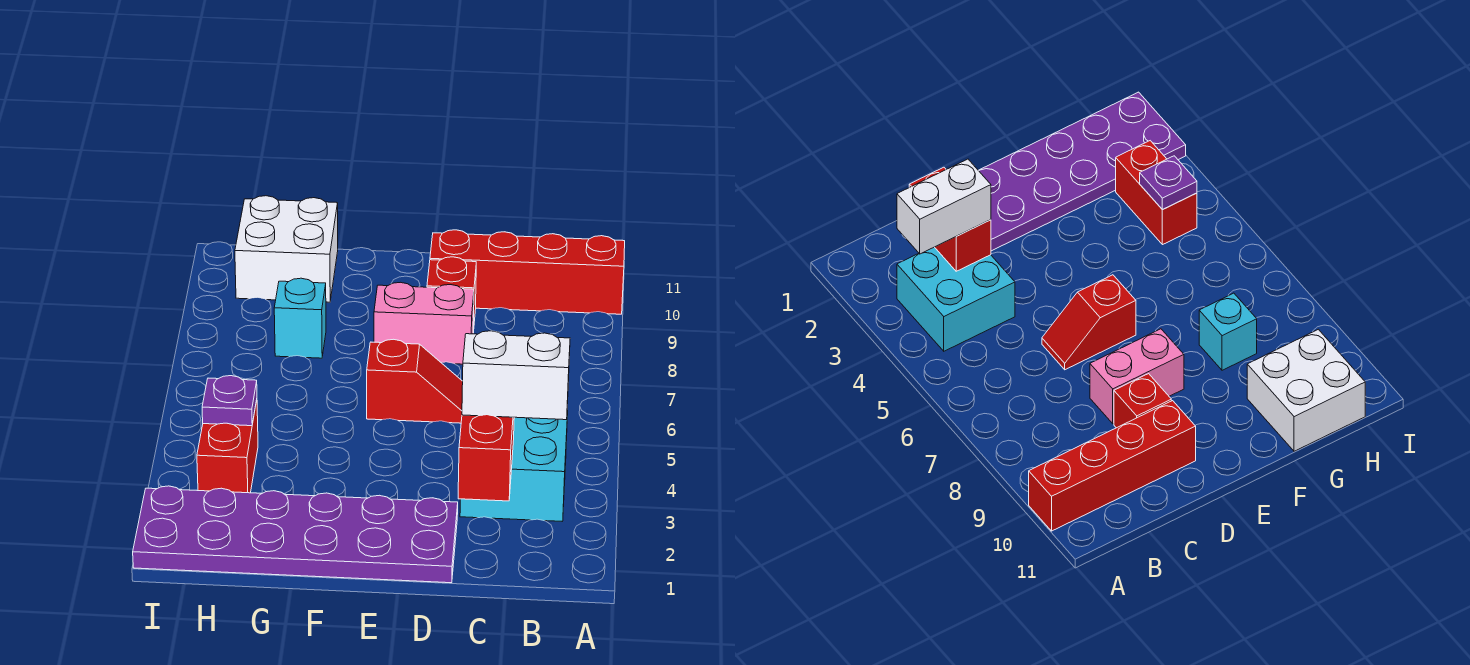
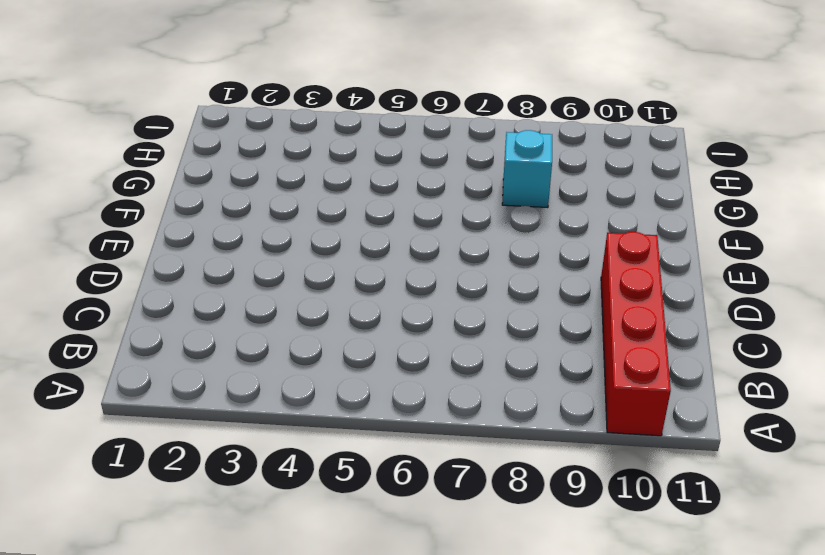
none -> cyan 2x2 brick [460,411,568,521]
none -> purple 2x6 plate [133,486,458,583]
none -> red 1x2 slope [367,339,463,423]

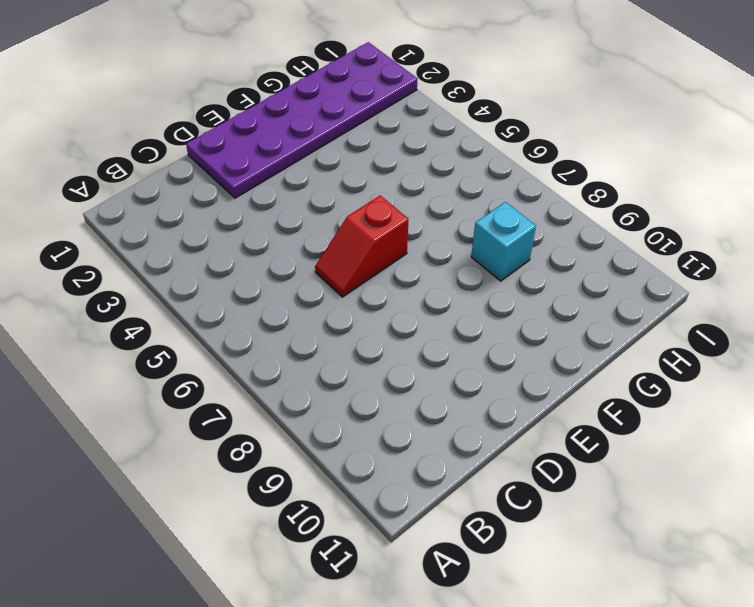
none -> red 1x4 brick [430,230,625,314]
none -> cyan 2x2 brick [460,411,568,521]
none -> pink 1x2 brick [374,282,474,364]

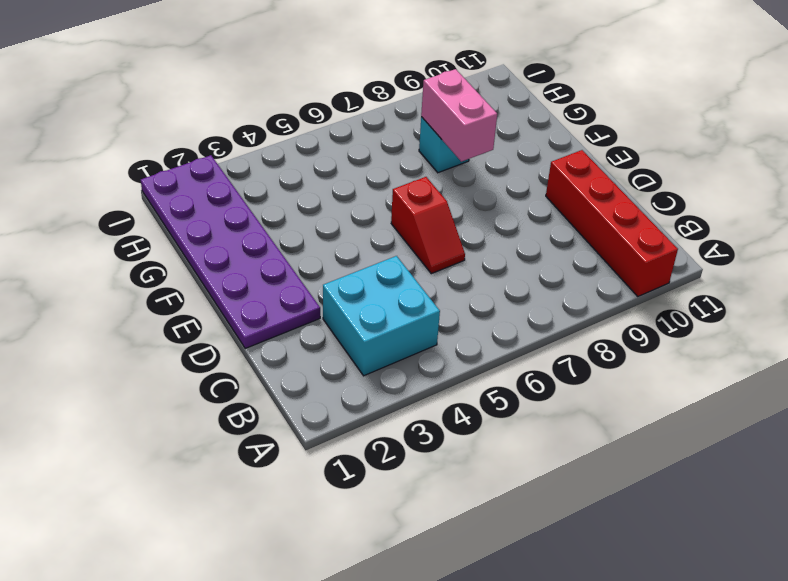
pink 1x2 brick [421,69,497,161] -> pink 1x2 brick moved to [374,282,474,364]
none -> red 1x1 brick [427,257,476,333]
none -> white 2x2 brick [235,196,338,302]
none -> red 1x2 brick [197,400,258,493]

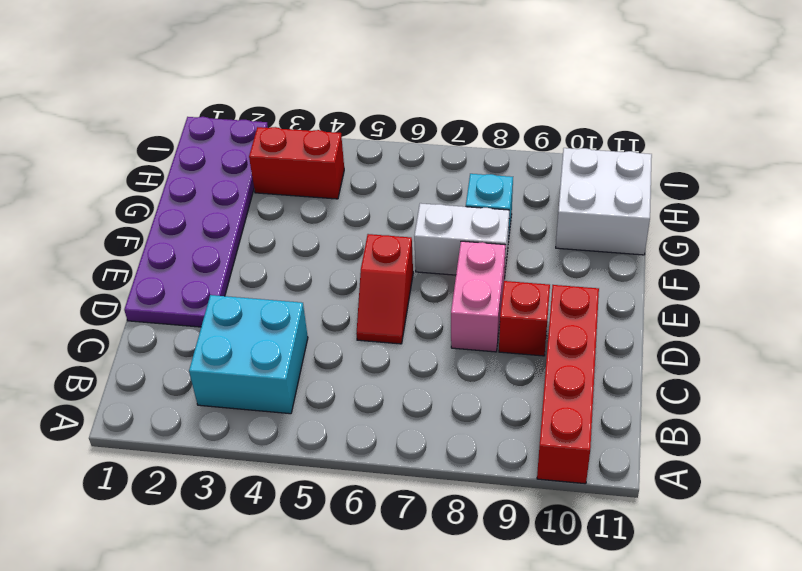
white 1x2 brick [414,203,509,279] -> white 1x2 brick turned to [462,331,570,420]
none -> red 1x2 brick [458,415,514,501]
none -> purple 1x1 plate [202,376,257,426]

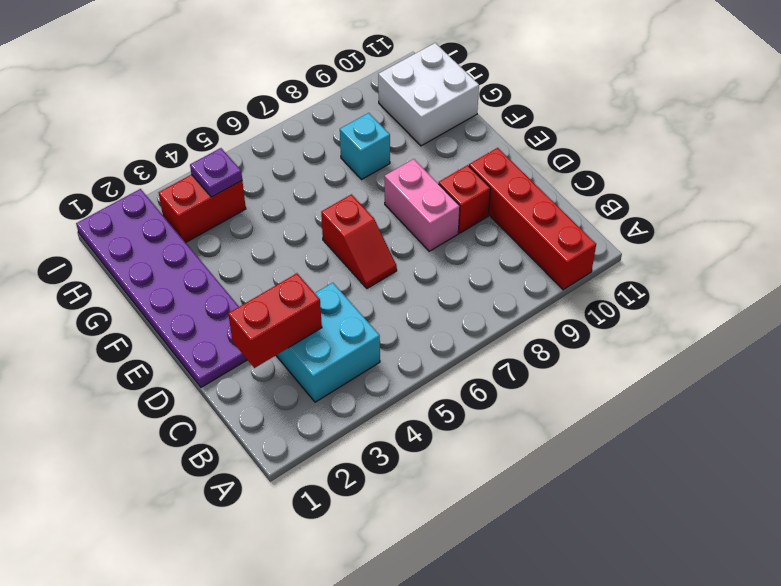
none -> white 1x2 brick [462,331,570,420]

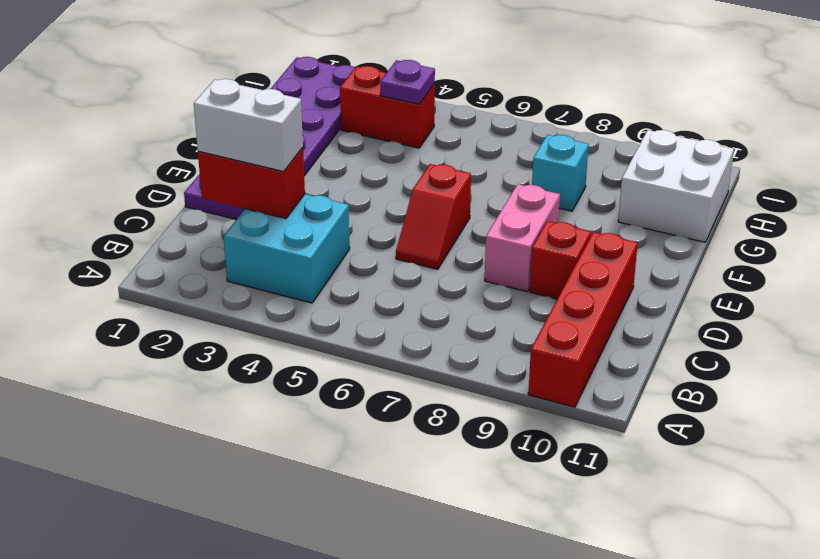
white 1x2 brick [194,79,303,172] -> white 1x2 brick turned to [462,331,570,420]

